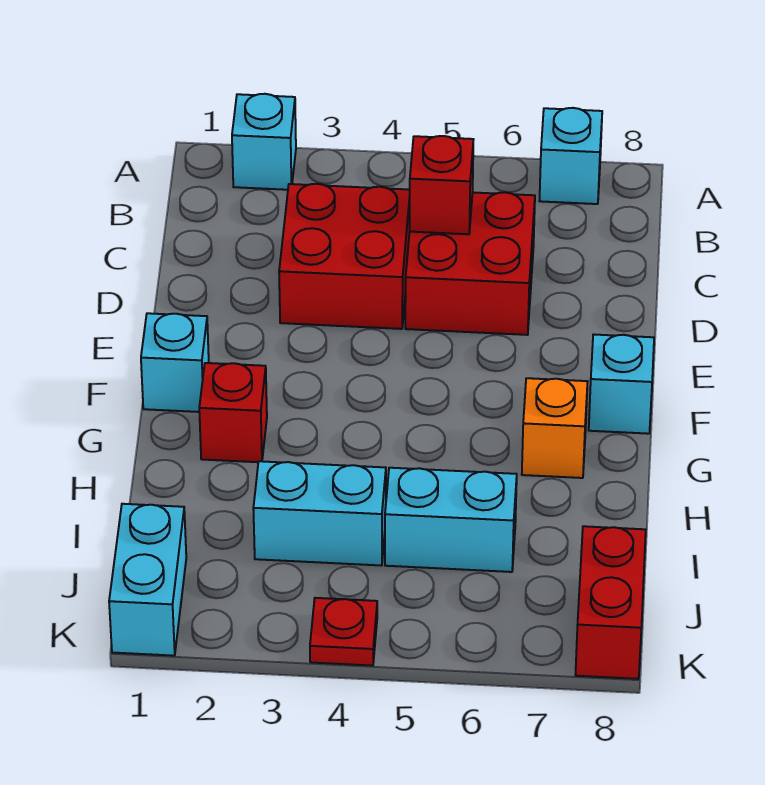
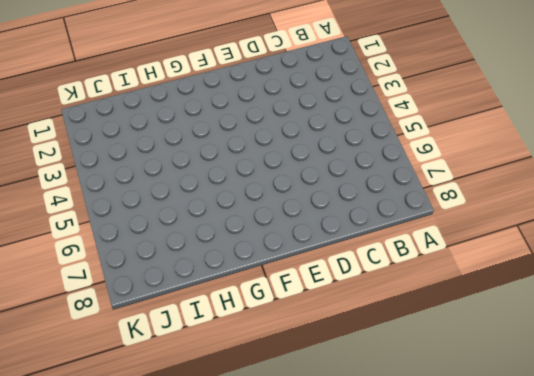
none -> cyan 1x1 brick [232,94,296,190]
none -> cyan 1x1 brick [540,108,602,204]
none -> red 2x2 brick [279,184,410,329]

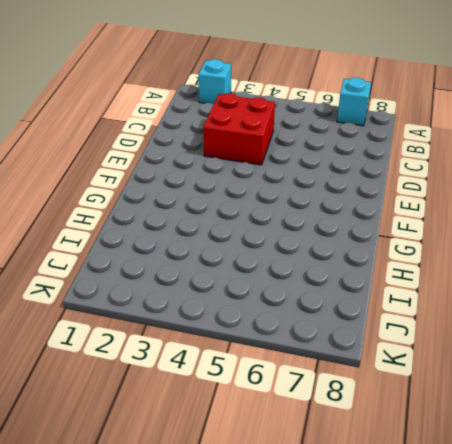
none -> red 2x2 brick [405,192,535,335]
none -> cyan 1x1 brick [141,313,209,412]
none -> cyan 1x1 brick [589,335,654,434]

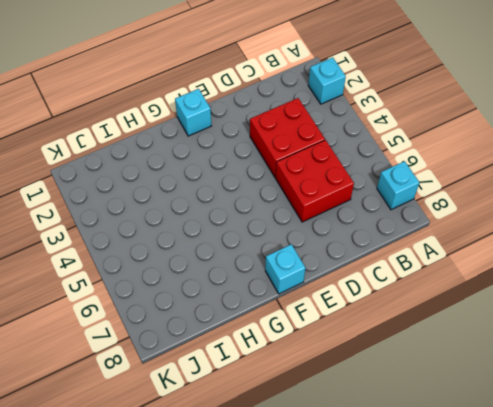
none -> red 1x1 brick [199,363,267,462]
none -> orange 1x1 brick [522,378,588,478]
none -> cyan 1x2 brick [253,461,386,566]

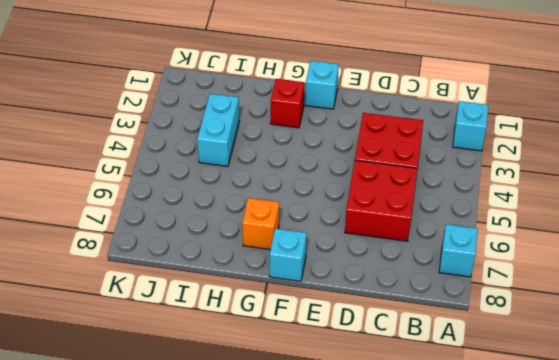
none -> cyan 1x2 brick [385,468,517,572]
none -> cyan 1x2 brick [109,504,186,656]
none -> red 1x2 brick [576,526,646,679]

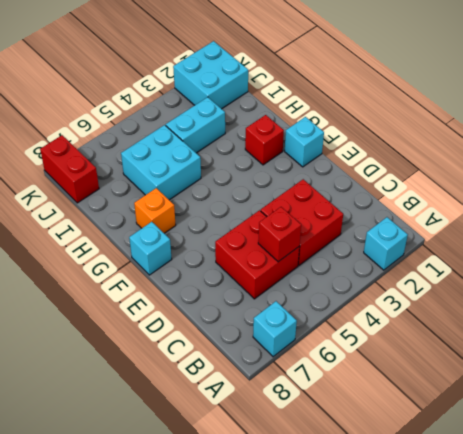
cyan 2x2 brick [121,125,201,200] -> cyan 1x2 brick [385,468,517,572]
cyan 2x2 brick [173,41,248,109] -> cyan 1x2 brick [109,504,186,656]
none -> red 1x1 plate [310,598,377,666]

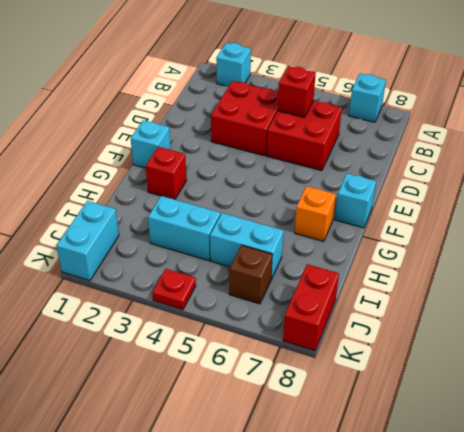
brown 1x1 brick [229,245,272,304] -> none

